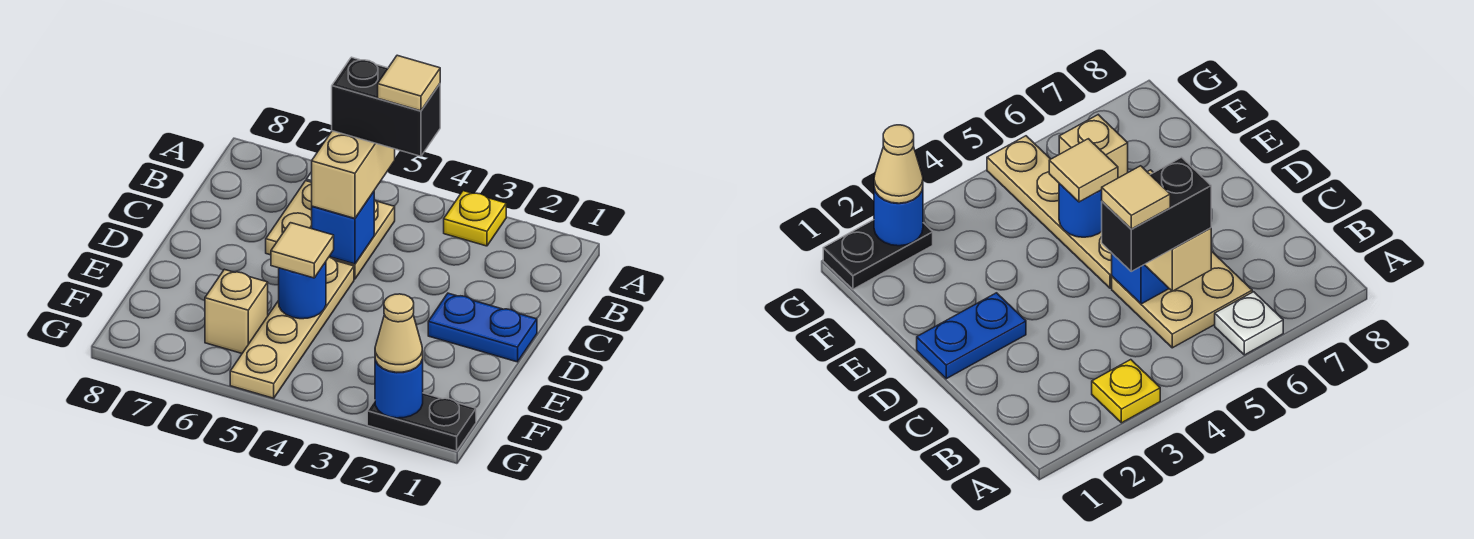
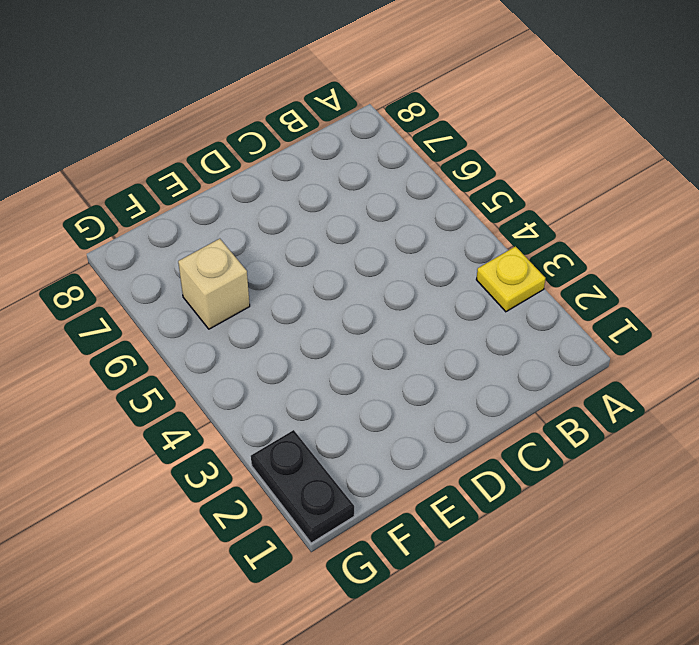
none -> white 1x1 plate [1215,292,1283,355]
none -> tan 2x2 plate [266,181,395,279]
none -> blue 1x2 plate [428,293,537,362]

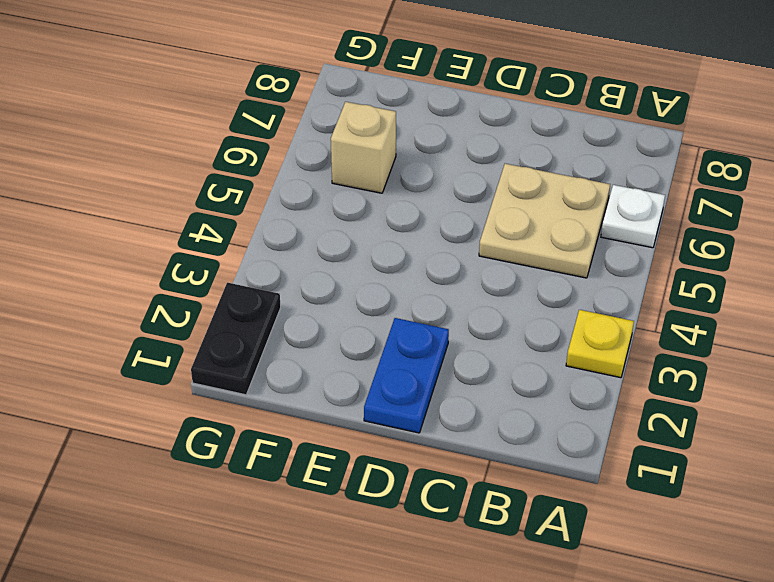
none -> tan 1x4 plate [230,257,354,398]
none -> blue 1x1 brick [312,192,374,264]
none -> blue 1x1 round brick [279,262,326,319]

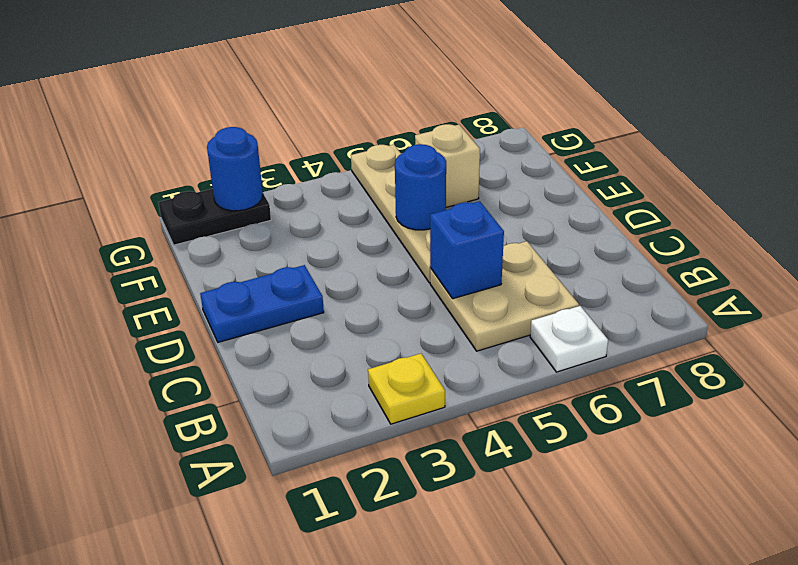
none -> tan 1x2 brick [312,131,395,218]
none -> tan 1x1 tile [271,223,334,278]
none -> tan 1x1 cone [375,294,423,372]

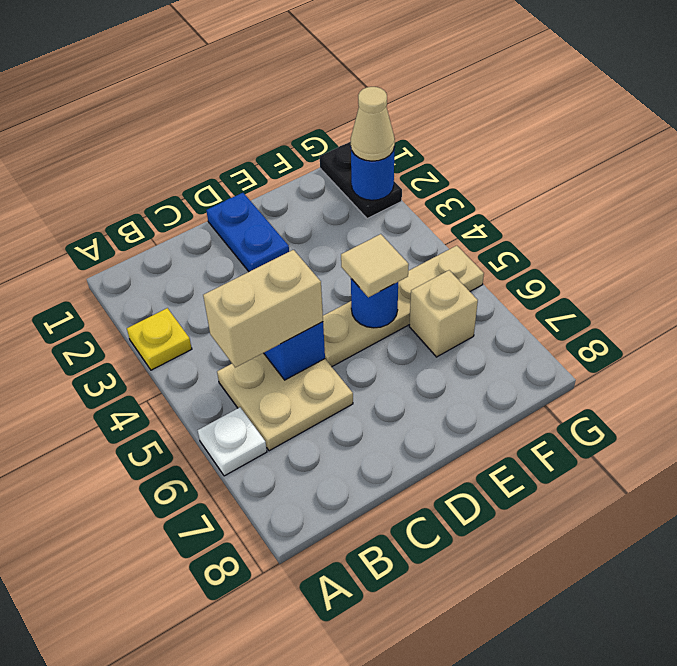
none -> black 1x2 brick [332,57,440,156]
none -> tan 1x1 tile [378,55,440,111]

